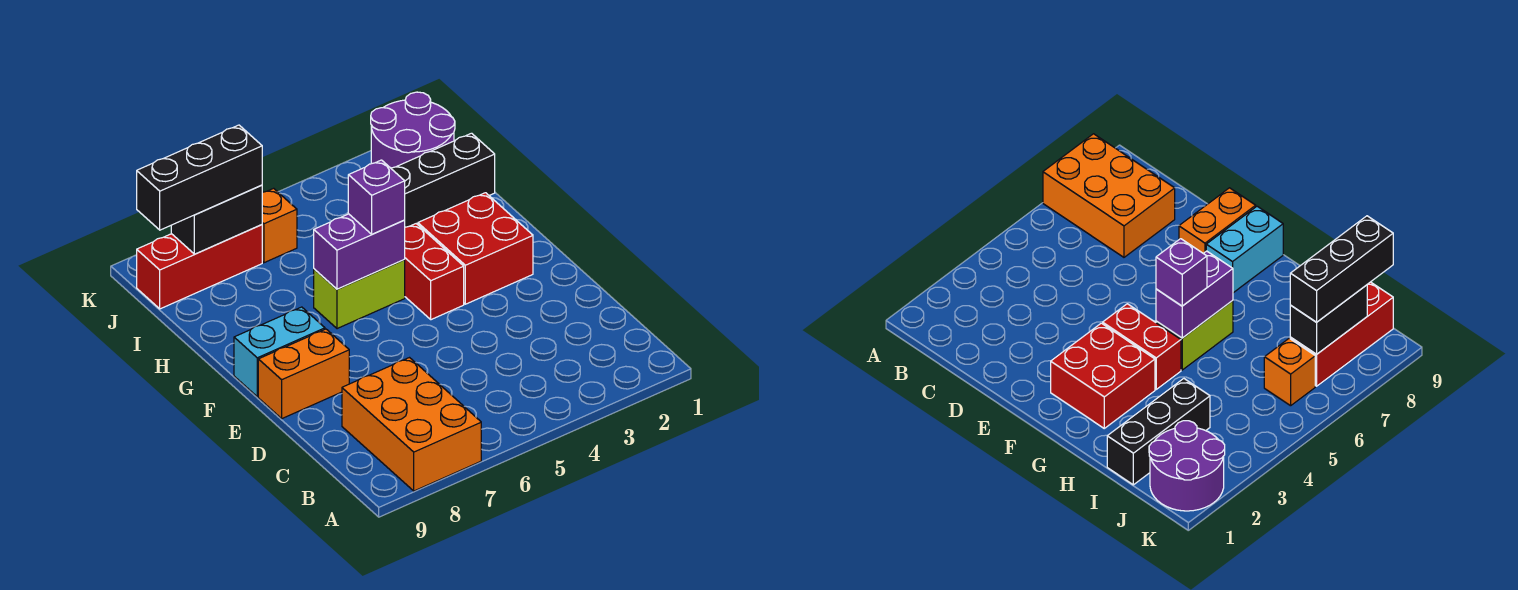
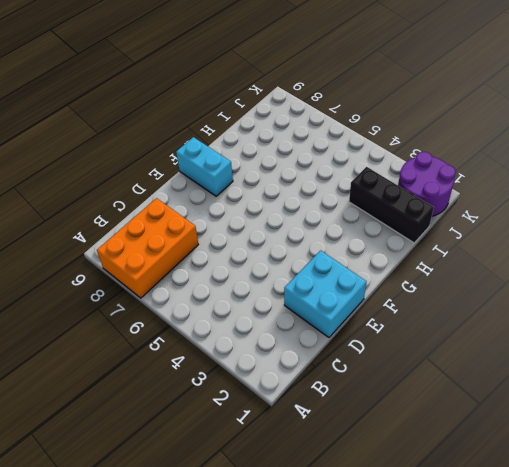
cyan 2x2 brick [284,250,366,337] -> none
none -> orange 1x2 brick [258,329,349,418]
none -> red 2x2 brick [418,193,533,304]
none -> red 1x2 brick [405,224,464,320]

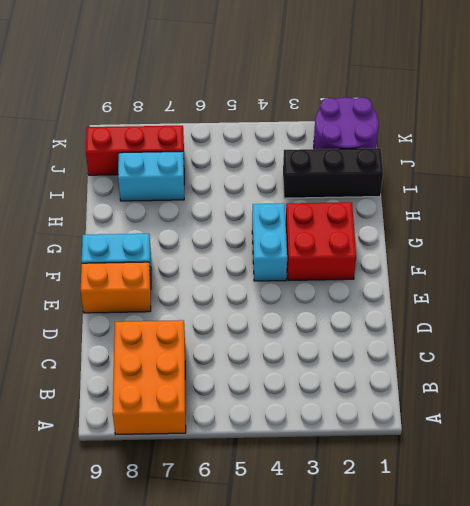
cyan 1x2 brick [252,203,287,281] -> red 1x2 brick [405,224,464,320]
cyan 1x2 brick [118,151,184,201] -> none
none -> lime 1x2 brick [314,259,405,329]
none -> orange 1x1 brick [262,188,297,263]
none -> purple 1x2 brick [314,214,405,289]

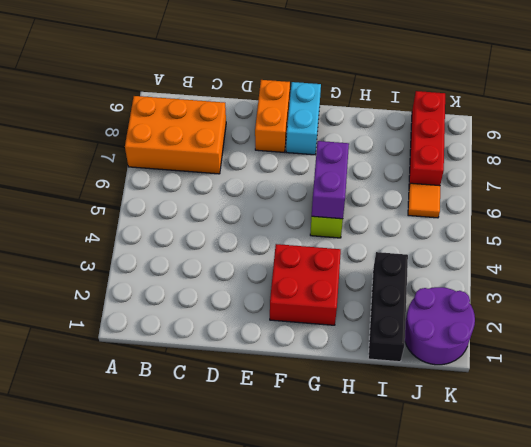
orange 1x1 tile [408,183,440,218] -> orange 1x1 brick [262,188,297,263]
none -> red 1x2 brick [405,224,464,320]
none -> black 1x2 brick [171,185,262,254]
none -> purple 1x1 brick [348,160,405,234]

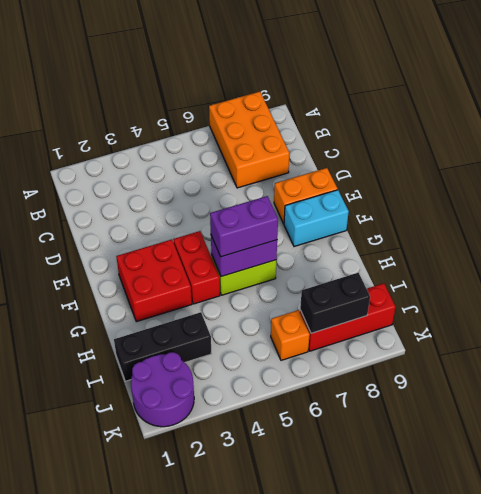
purple 1x2 brick [210,196,278,257] -> purple 1x1 brick [348,160,405,234]
none -> black 1x3 brick [137,125,262,230]

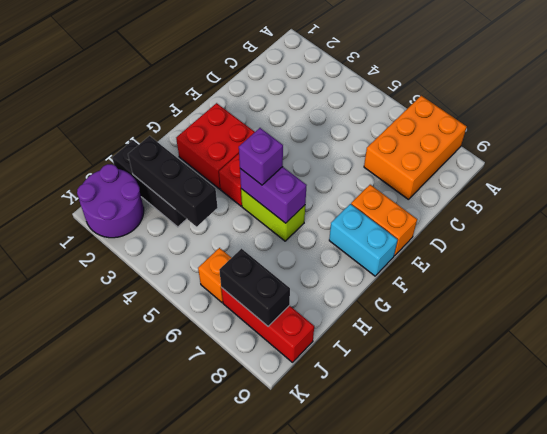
black 1x3 brick [128,136,218,227] -> black 1x3 brick moved to [137,125,262,230]

